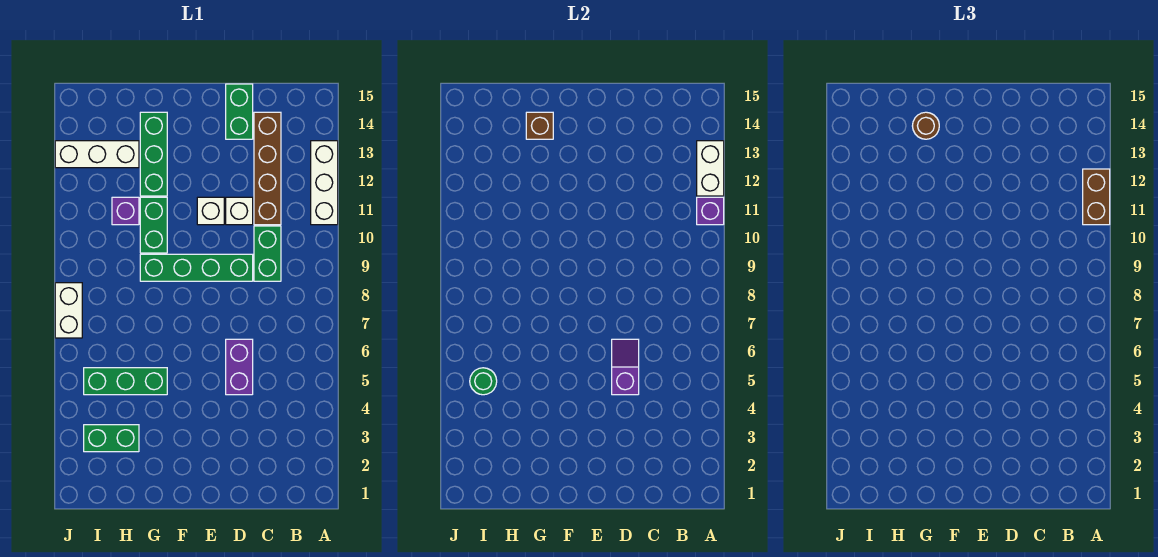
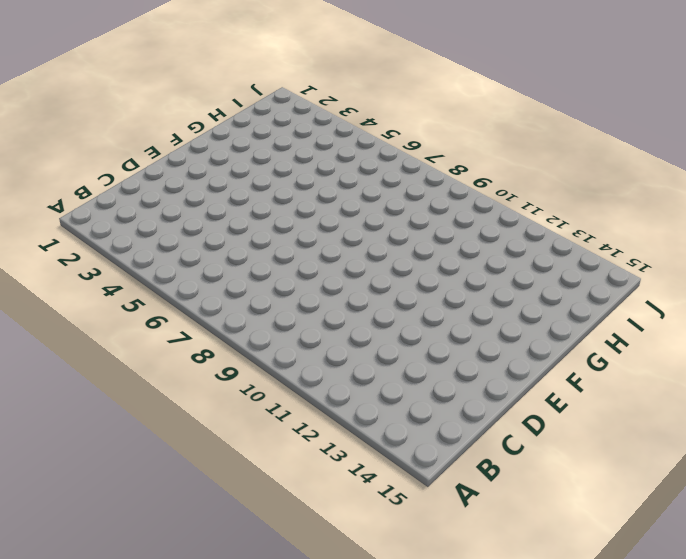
none -> white 1x3 brick [311,141,338,225]
none -> green 1x2 brick [254,226,281,281]
none -> brown 1x4 brick [254,112,281,225]

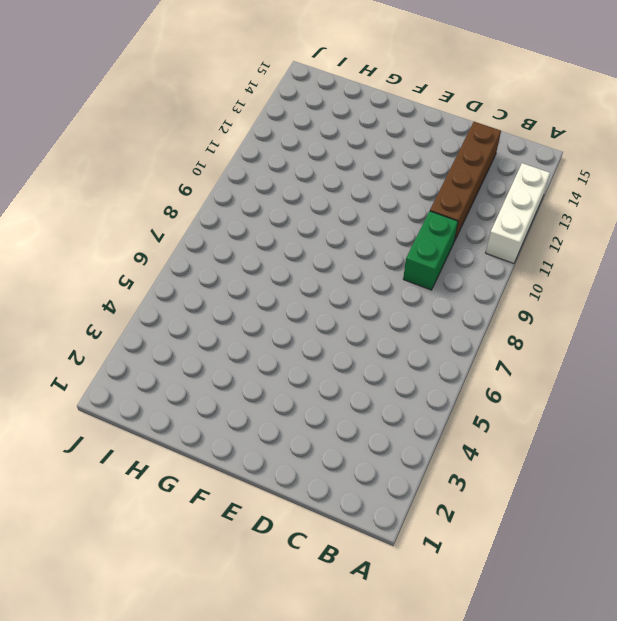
none -> purple 1x2 brick [226,339,253,395]
none -> green 1x4 brick [140,254,253,281]
none -> white 1x1 brick [226,197,253,225]

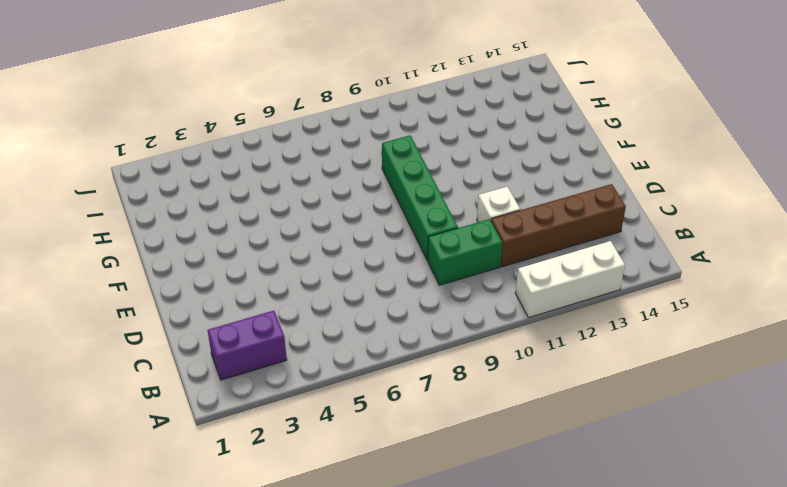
purple 1x2 brick [207,311,287,380] -> purple 1x2 brick moved to [226,339,253,395]
none -> green 1x2 brick [226,84,253,139]
none -> white 1x1 brick [197,197,224,225]
none -> green 1x3 brick [84,368,167,395]

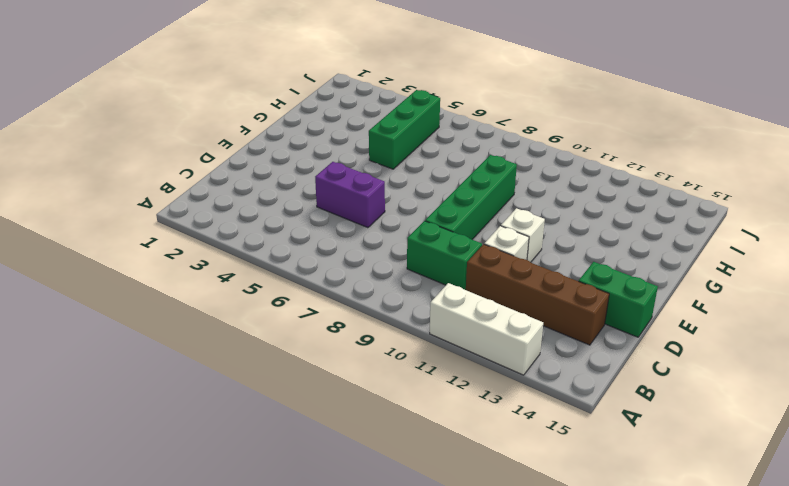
none -> green 1x2 brick [140,197,167,253]
none -> green 1x3 brick [140,112,167,196]
none -> green 1x2 brick [84,425,139,452]

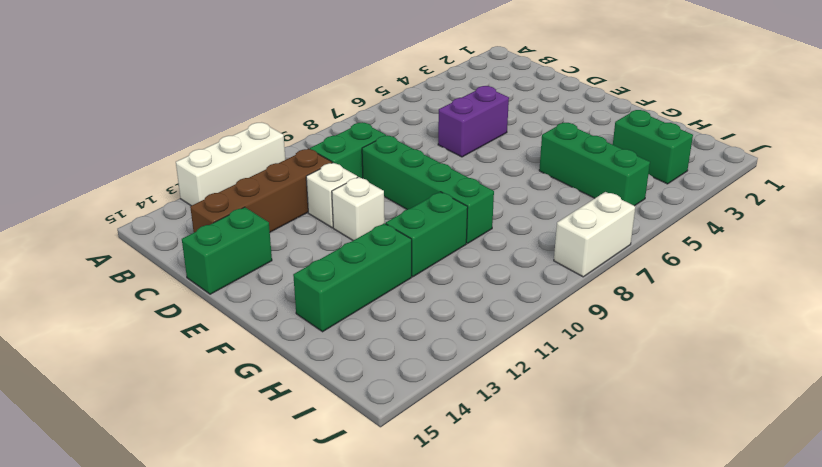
none -> purple 1x1 brick [112,197,139,225]
none -> white 1x3 brick [55,141,139,168]
none -> purple 1x1 brick [697,197,724,225]

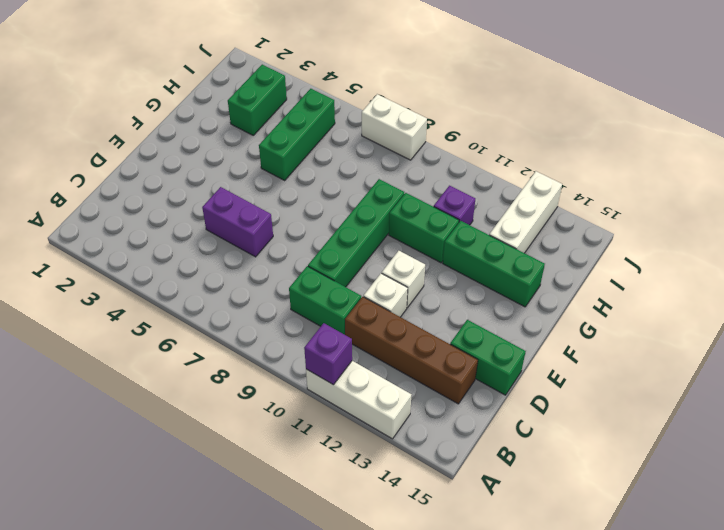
none -> white 1x2 brick [697,141,724,196]
none -> purple 1x2 slope [612,339,639,395]
none -> brown 1x1 brick [526,112,553,139]

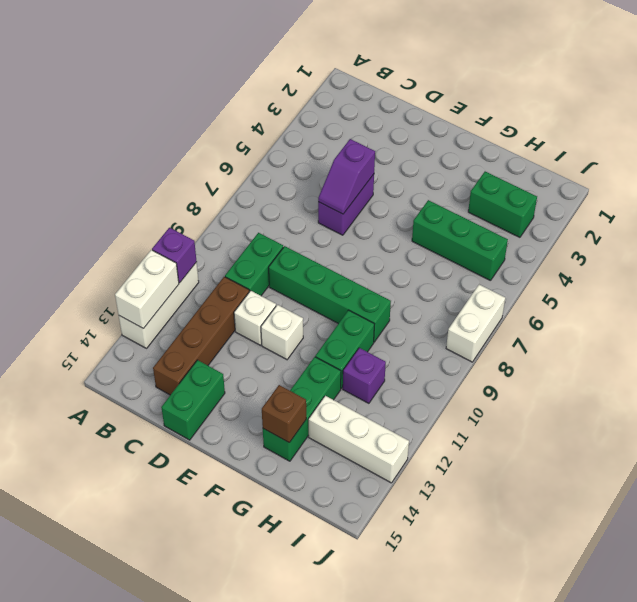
none -> green 1x1 round brick [470,368,497,395]
none -> brown 1x2 brick [1083,169,1110,225]
none -> brown 1x1 round brick [913,112,939,139]

